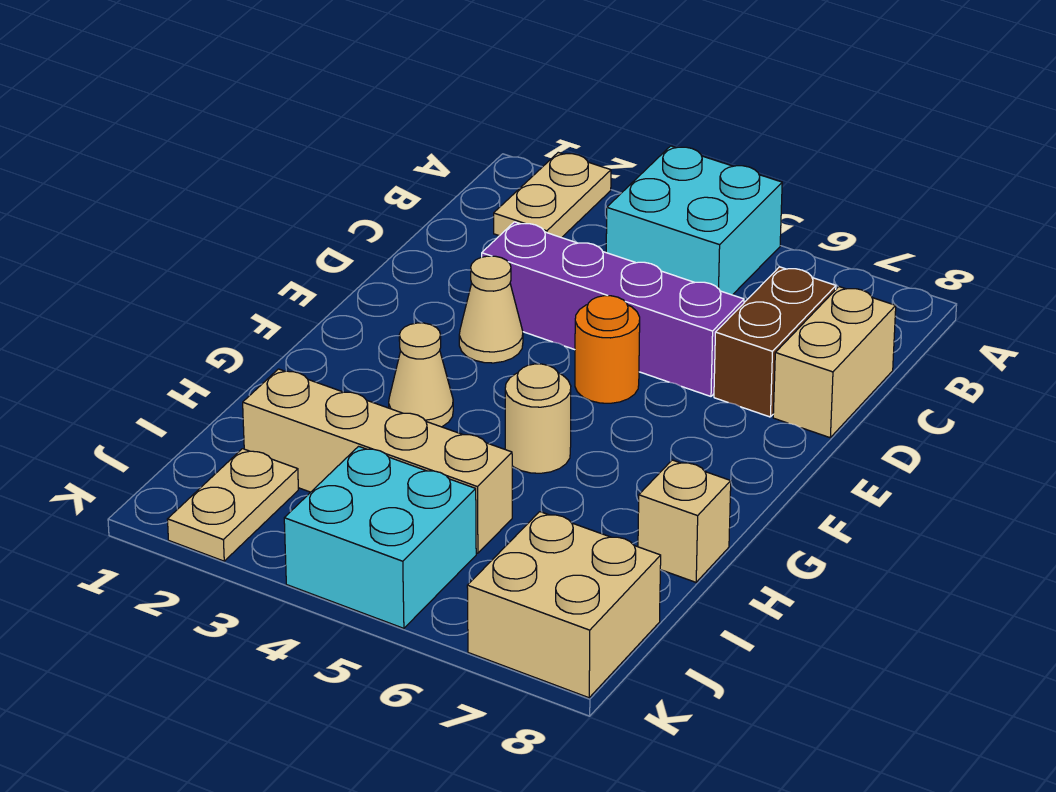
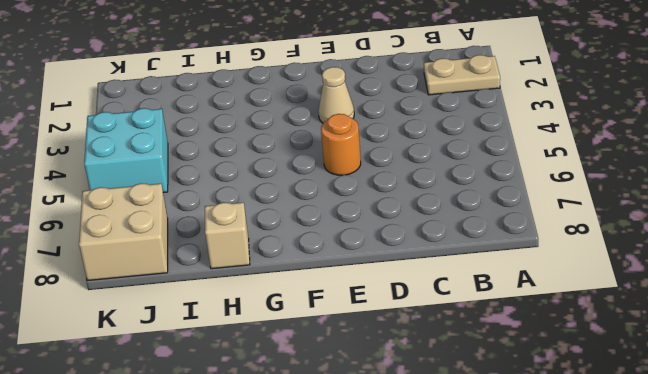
none -> cyan 2x2 brick [606,146,782,295]
none -> brown 1x2 brick [714,267,836,417]
none -> tan 1x2 brick [773,287,896,438]

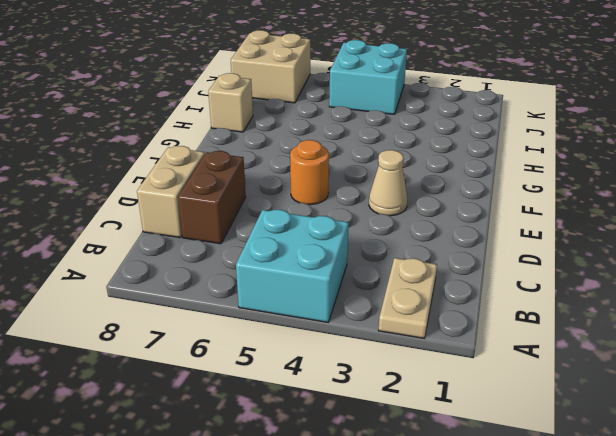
none -> purple 1x4 brick [482,222,744,396]
none -> tan 1x1 cone [389,323,453,427]
none -> tan 1x1 round brick [505,364,571,473]

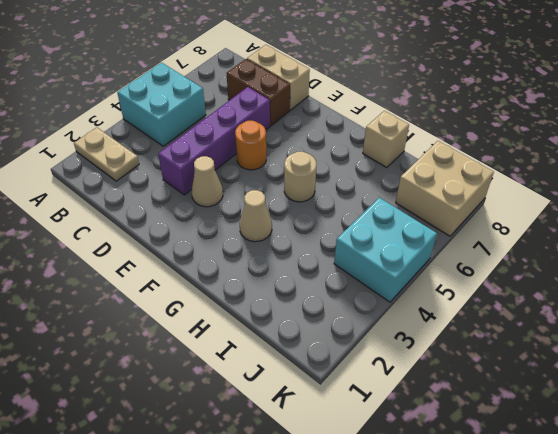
none -> tan 1x4 brick [243,369,512,553]
none -> tan 1x2 plate [167,449,298,561]

